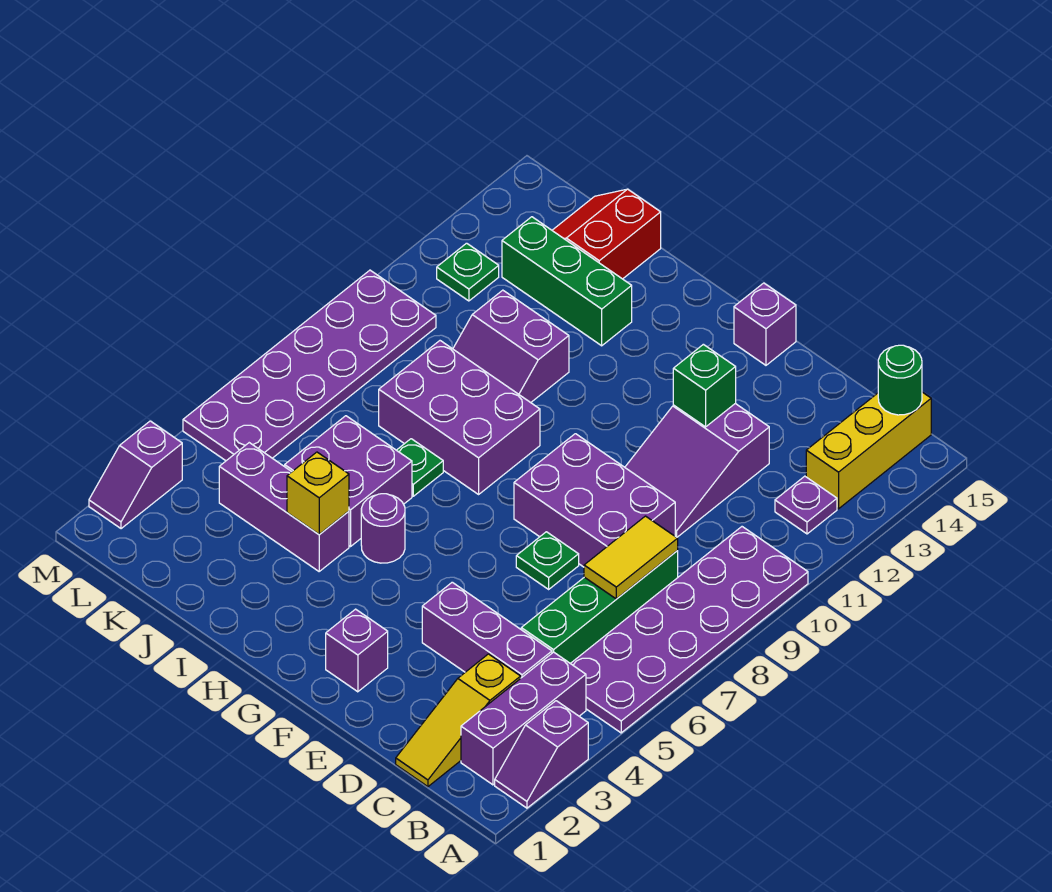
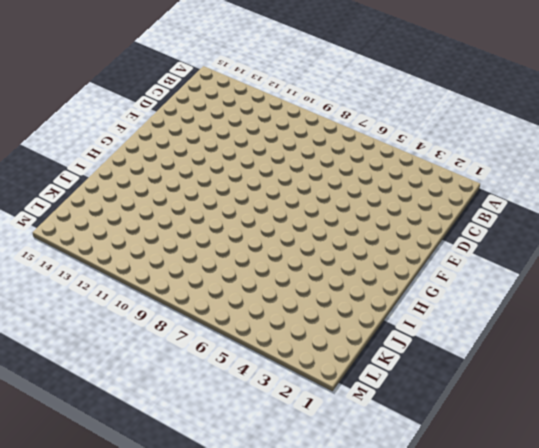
none -> purple 1x2 slope [495,701,588,808]
none -> purple 2x6 plate [570,527,808,733]
none -> purple 1x3 brick [461,652,586,785]

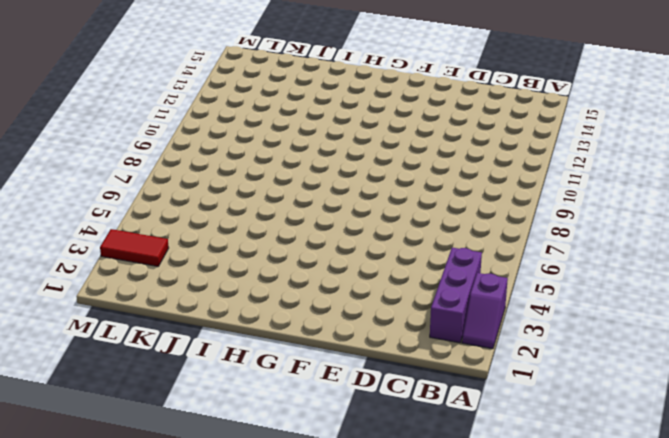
red 1x2 tile [100,229,169,266] -> purple 1x2 slope [89,421,182,529]
none -> purple 2x6 plate [570,527,808,733]
none -> purple 1x1 plate [775,476,837,534]
none -> yellow 1x3 brick [806,392,931,509]

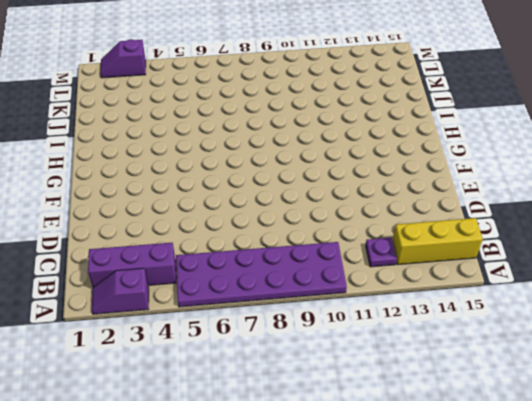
none -> yellow 1x3 slope [396,654,521,787]
none -> purple 1x3 brick [422,582,552,678]
none -> green 1x4 brick [521,551,678,663]

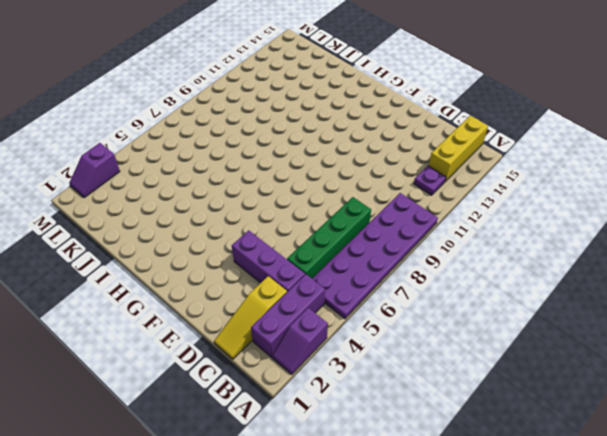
none -> purple 2x3 brick [514,434,675,567]
none -> purple 2x3 slope [625,404,769,537]
none -> green 1x1 plate [516,532,579,589]

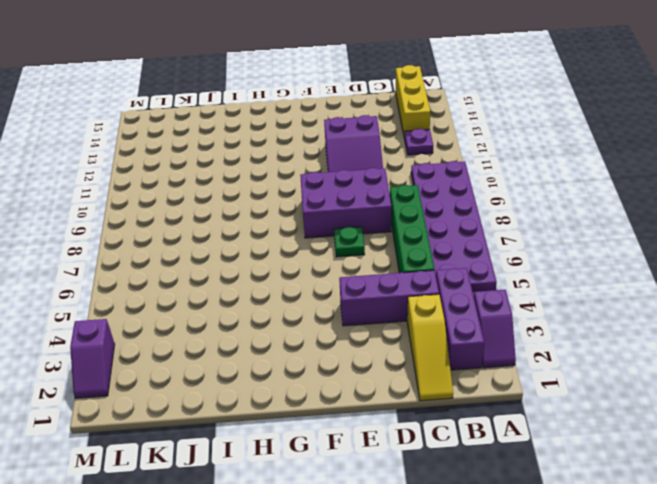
none -> purple 1x1 brick [326,609,388,692]
none -> purple 1x1 brick [734,283,796,365]
none -> purple 1x1 round brick [361,494,405,563]

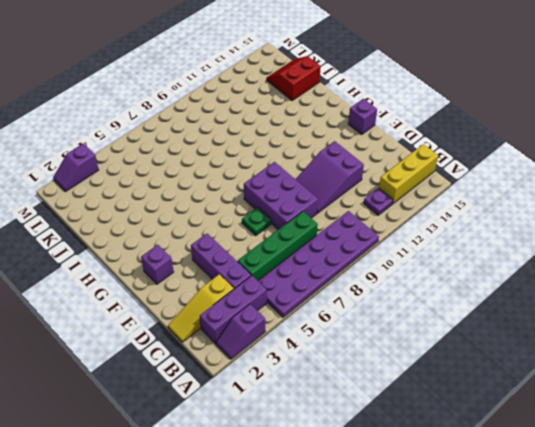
none -> purple 1x1 round brick [361,494,405,563]
none -> purple 2x3 brick [379,341,540,494]
none -> purple 1x3 brick [219,443,349,571]

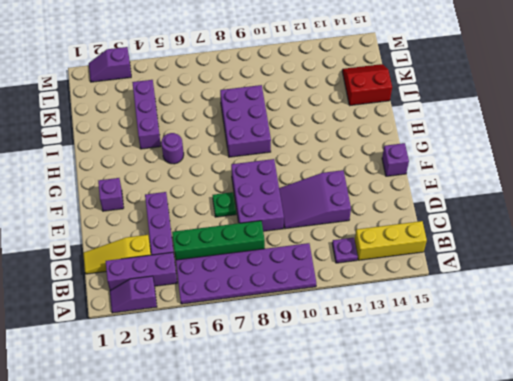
none -> purple 2x2 brick [285,416,412,546]
none -> green 1x1 plate [397,439,443,496]
none -> purple 2x2 slope [453,290,569,403]

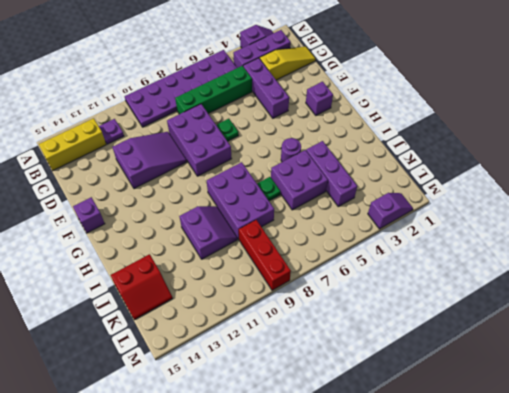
red 1x3 brick [239,220,291,290] -> purple 2x6 plate [183,270,436,461]
none -> green 1x3 brick [502,217,632,346]
none -> green 1x1 plate [437,243,499,301]
none -> green 1x1 round brick [878,345,922,415]

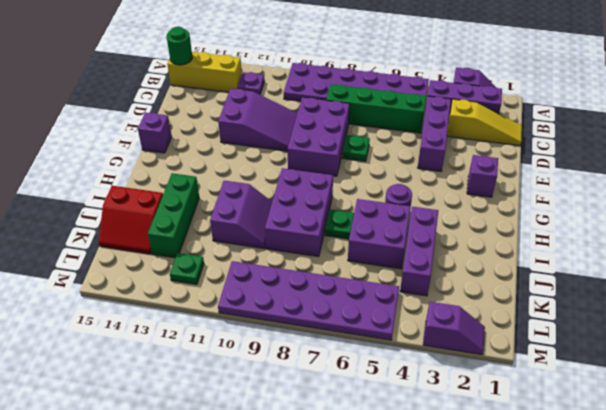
none -> yellow 1x2 tile [584,516,678,599]
none -> green 1x1 brick [673,344,736,427]
none -> yellow 1x1 brick [287,452,349,534]

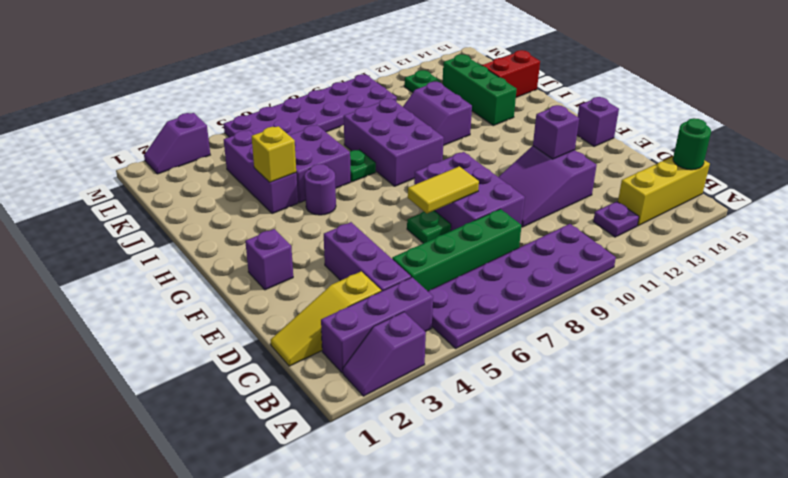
yellow 1x2 tile [408,166,479,213] -> yellow 1x2 tile moved to [584,516,678,599]
purple 1x1 brick [533,105,579,159] -> green 1x1 brick [673,344,736,427]

